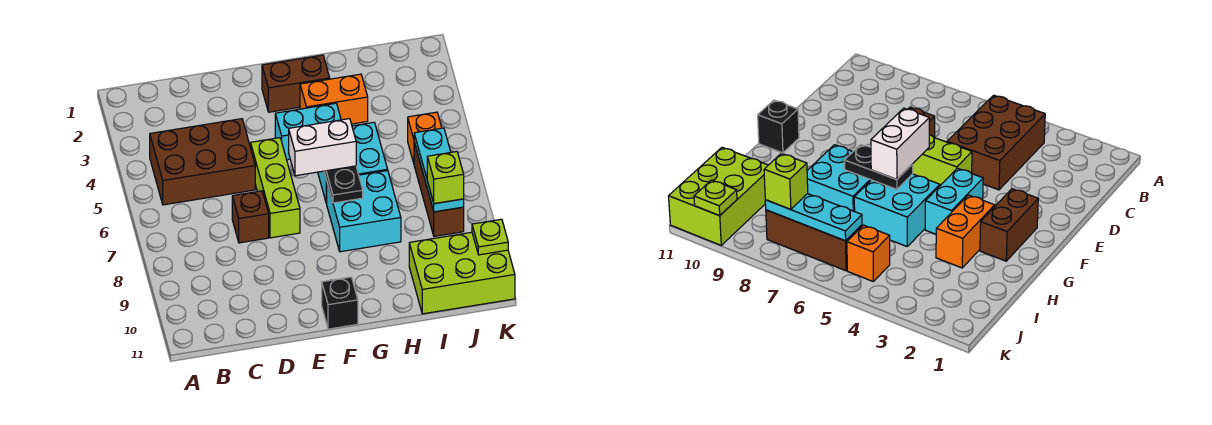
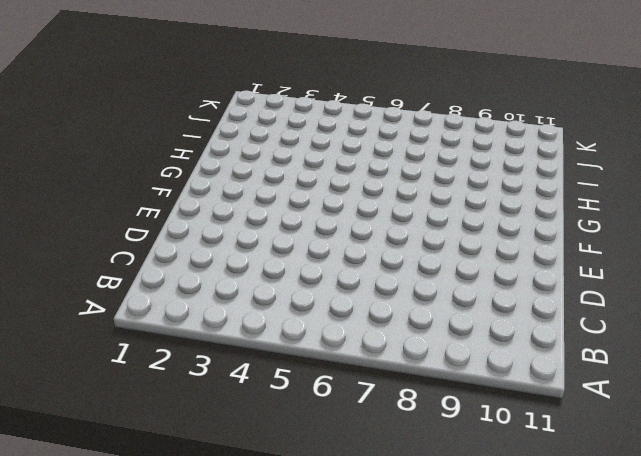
none -> brown 2x3 brick [150,119,255,205]
none -> brown 1x1 brick [232,191,269,243]
none -> lime 1x3 brick [251,138,300,238]

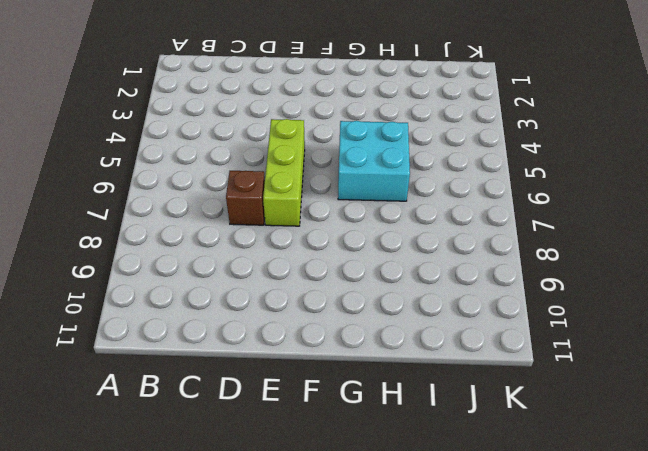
none -> brown 2x3 brick [150,119,255,205]
none -> brown 1x2 brick [262,55,330,112]
none -> cyan 1x2 brick [275,103,341,160]

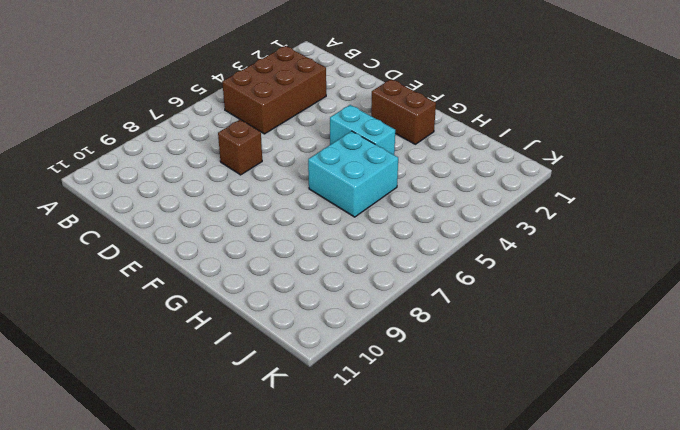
brown 2x3 brick [222,46,326,134] -> brown 2x3 brick turned to [150,119,255,205]
none -> lime 1x3 brick [251,138,300,238]
none -> black 1x1 brick [322,277,358,329]
none -> orange 1x2 brick [300,74,368,124]

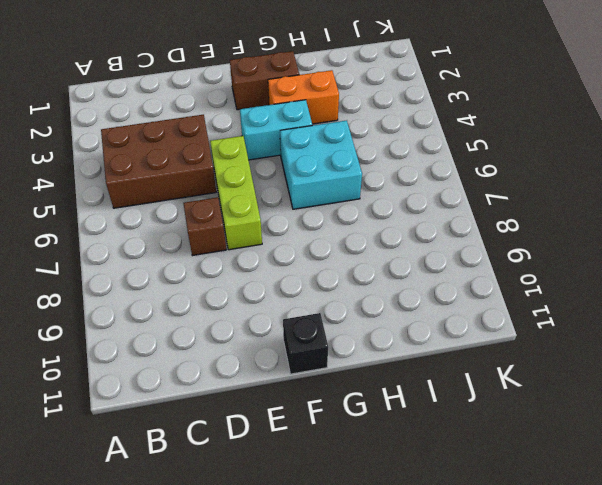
none -> cyan 2x2 brick [326,171,401,252]
none -> lime 2x3 brick [409,232,515,314]
none -> orange 1x1 brick [408,112,442,163]

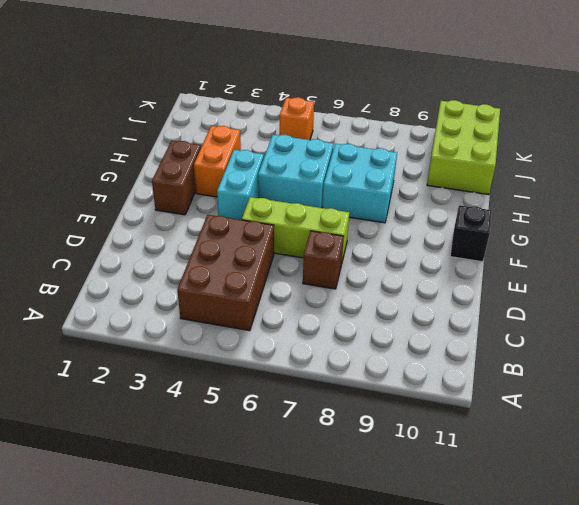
none -> brown 1x3 brick [414,143,464,236]
none -> black 1x2 plate [324,166,363,203]
none -> cyan 1x3 plate [414,128,464,212]

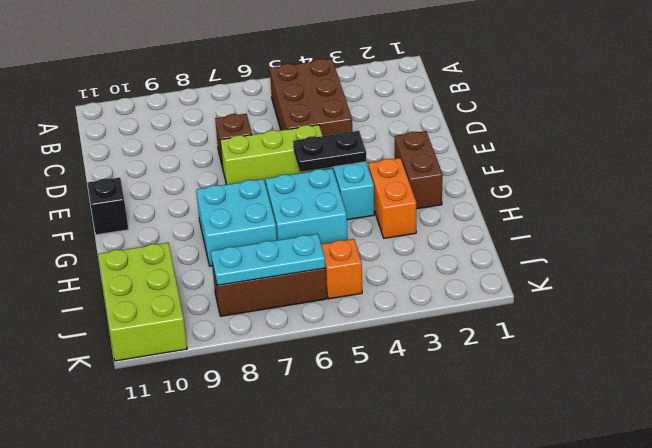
black 1x2 plate [293,131,366,172] -> black 1x2 plate moved to [324,166,363,203]
none -> lime 1x1 plate [472,219,508,255]
none -> white 1x2 brick [289,119,356,176]
none -> lime 1x1 brick [427,152,464,204]

